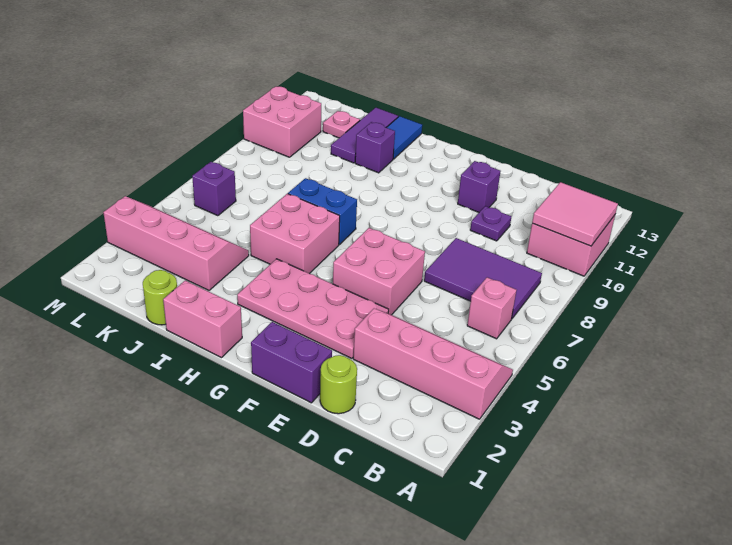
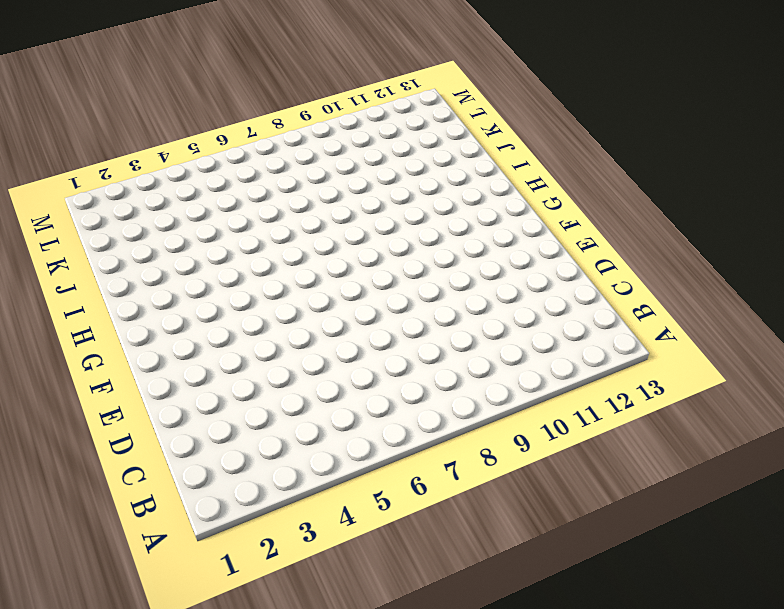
none -> pink 2x4 slope [353,309,513,419]
none -> pink 2x2 brick [527,215,615,276]
none -> pink 1x1 brick [467,277,517,339]

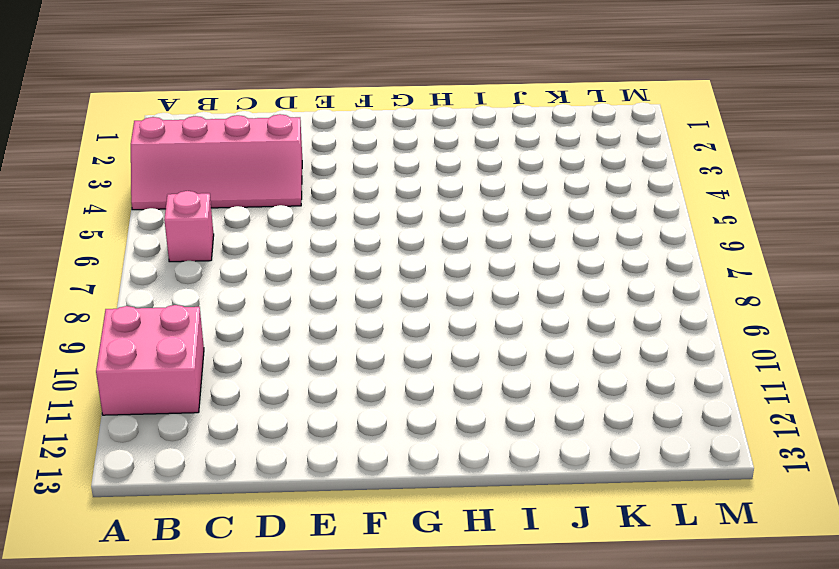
none -> purple 2x3 tile [424,238,542,318]
none -> lime 1x1 round brick [320,355,357,414]
none -> purple 1x1 plate [470,206,511,241]

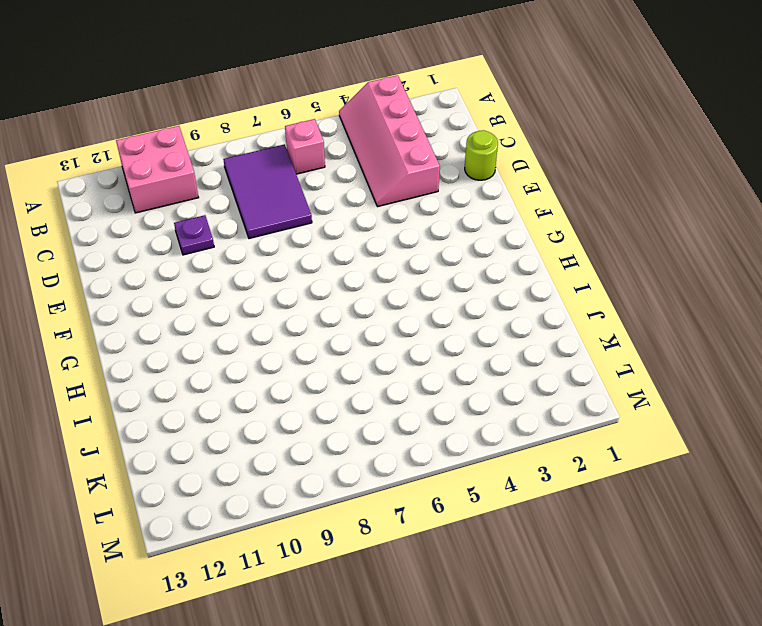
none -> purple 1x2 brick [251,322,332,403]
none -> pink 2x4 plate [237,259,389,358]
none -> pink 2x2 brick [333,228,425,315]

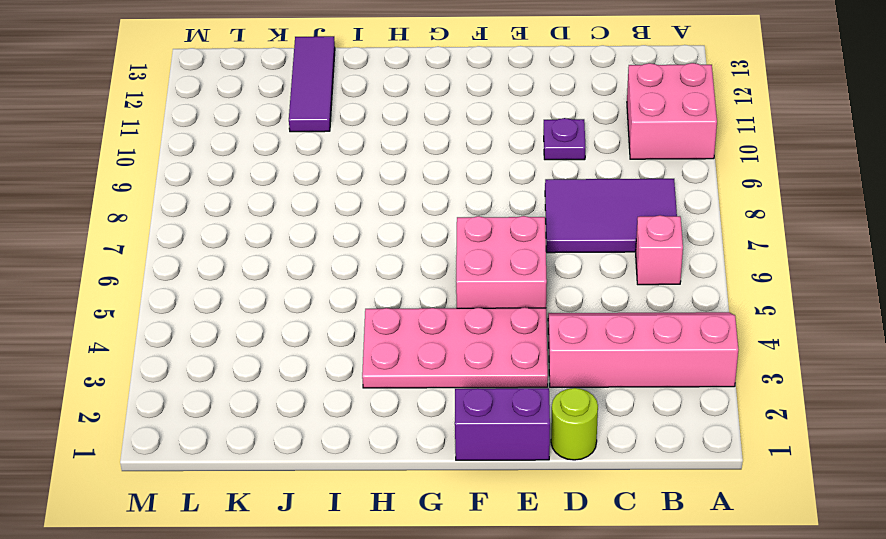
none -> purple 1x1 brick [458,161,501,212]
none -> pink 1x2 brick [163,280,242,358]
none -> pink 2x2 brick [250,194,340,274]

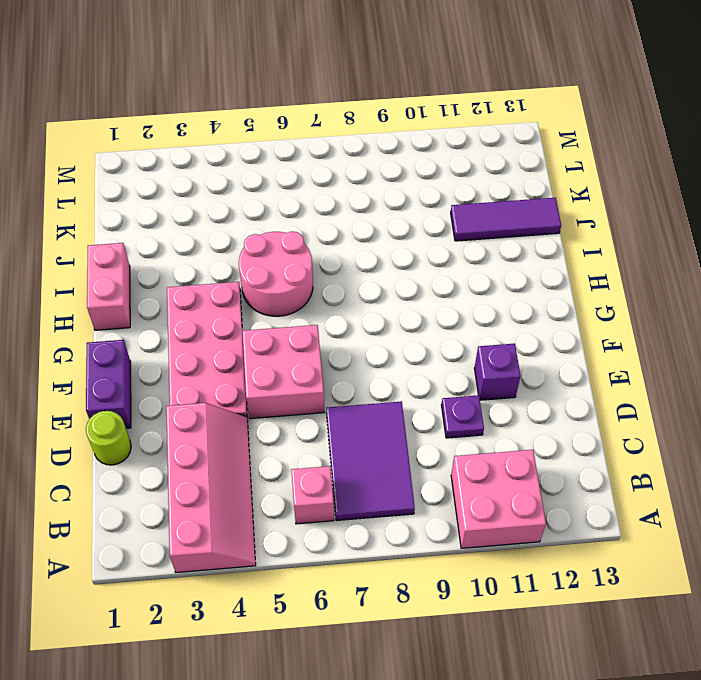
pink 2x2 round brick [239,231,313,316] -> pink 2x2 brick [250,194,340,274]
none -> blue 1x2 brick [288,178,357,245]
none -> purple 1x1 brick [355,122,395,173]
none -> blue 1x2 tile [386,116,422,159]

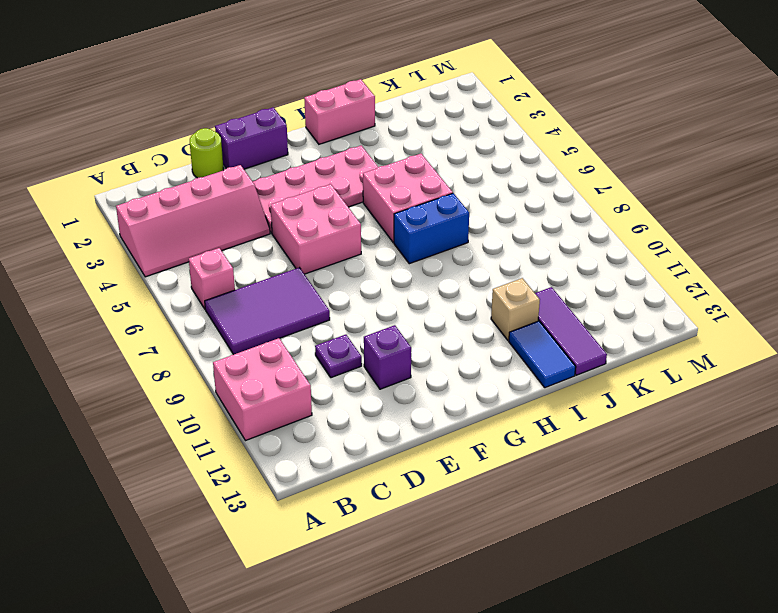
tan 1x1 brick [491,278,540,341] -> purple 1x1 brick [355,122,395,173]
none -> lime 1x1 round brick [143,270,177,325]
none -> pink 2x4 slope [103,196,249,290]
none -> pink 1x1 plate [323,111,360,138]

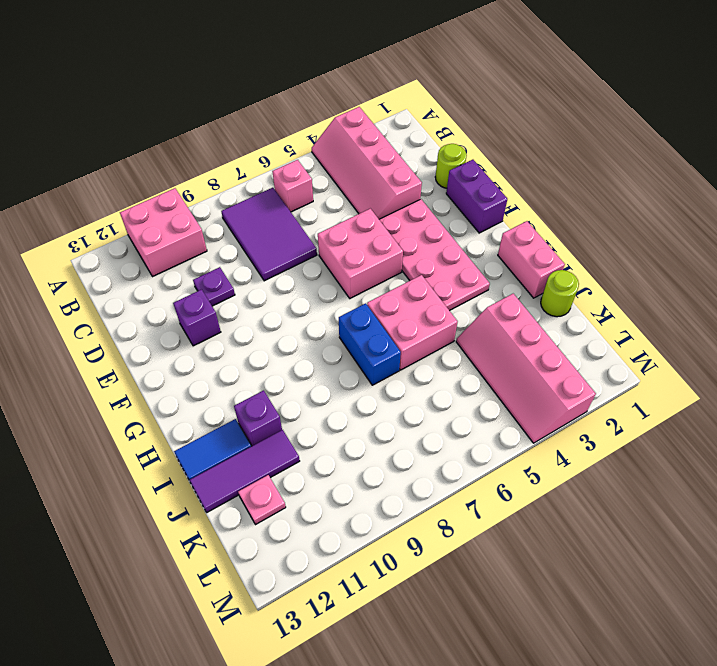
none -> purple 1x1 brick [192,162,236,216]
none -> pink 2x2 brick [243,86,321,157]
none -> pink 2x2 tile [532,182,618,246]

